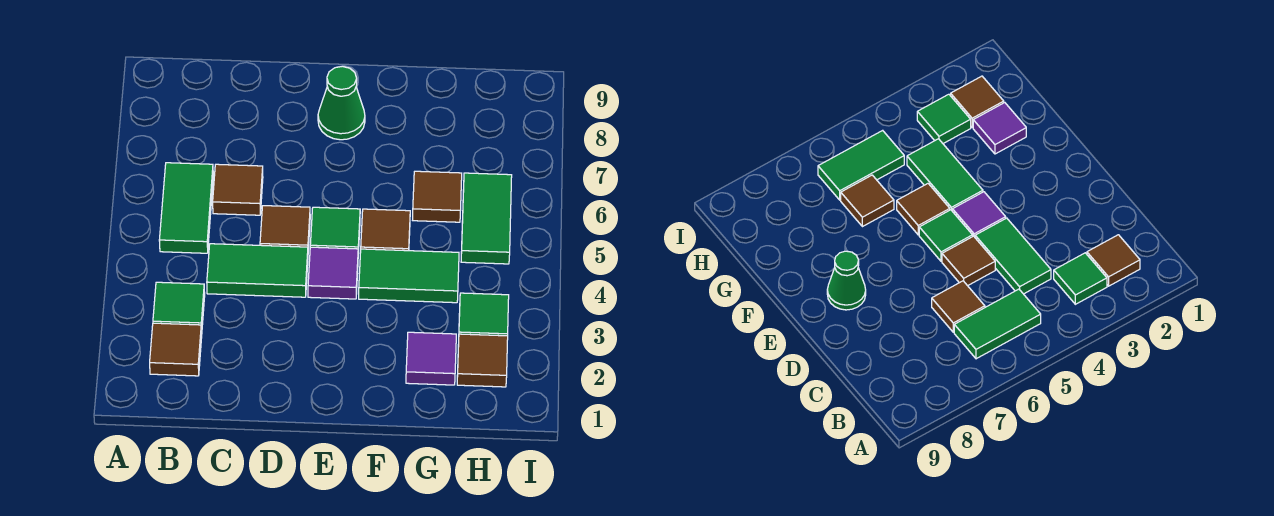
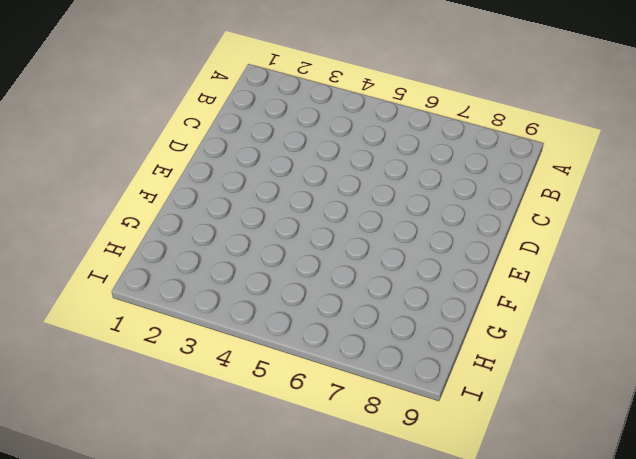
none -> brown 1x1 tile [150,323,202,376]
none -> green 1x1 tile [153,282,205,332]
none -> green 1x2 tile [159,163,213,253]

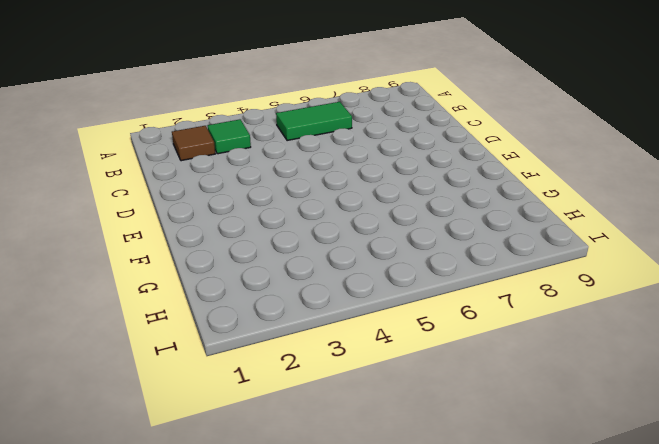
none -> green 1x2 tile [207,244,308,297]
none -> brown 1x1 tile [213,164,263,215]
none -> brown 1x1 tile [260,206,310,249]

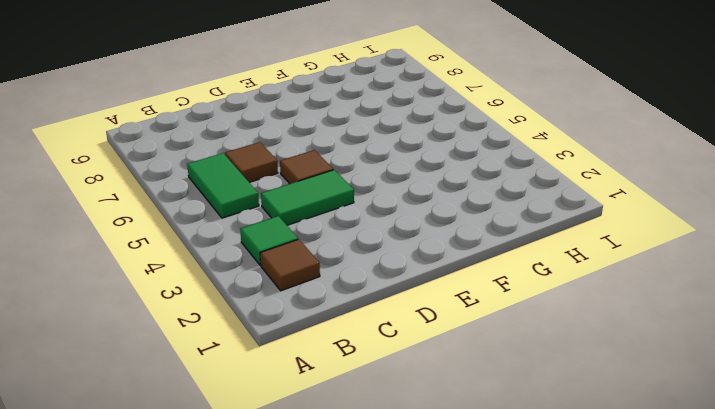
none -> purple 1x1 tile [308,247,358,299]
none -> green 1x1 tile [310,207,360,253]
none -> green 1x1 cone [318,66,365,140]

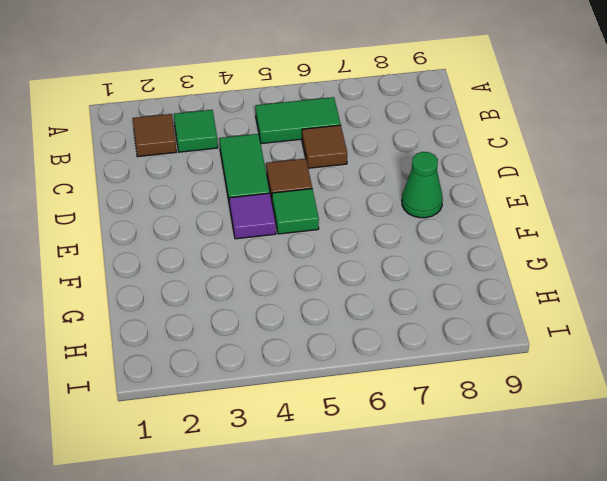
none -> green 1x2 tile [359,249,459,303]
none -> brown 1x1 tile [361,209,410,251]
none -> purple 1x1 tile [406,332,456,385]

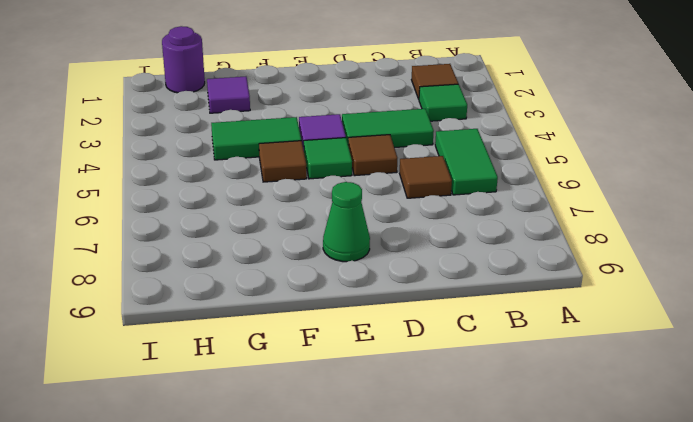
purple 1x1 round brick [162,26,205,93] -> none
none -> brown 1x1 tile [413,171,462,222]
none -> brown 1x1 tile [457,334,508,387]
none -> green 1x1 tile [459,293,509,336]

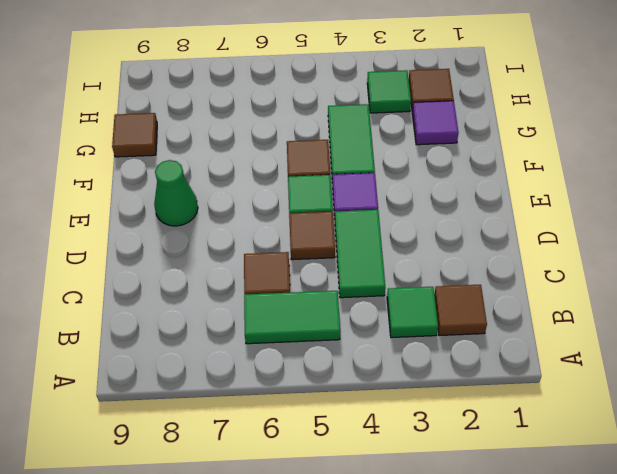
brown 1x1 tile [112,113,157,157] -> brown 1x1 tile moved to [413,171,462,222]
none -> green 1x2 tile [461,173,512,264]

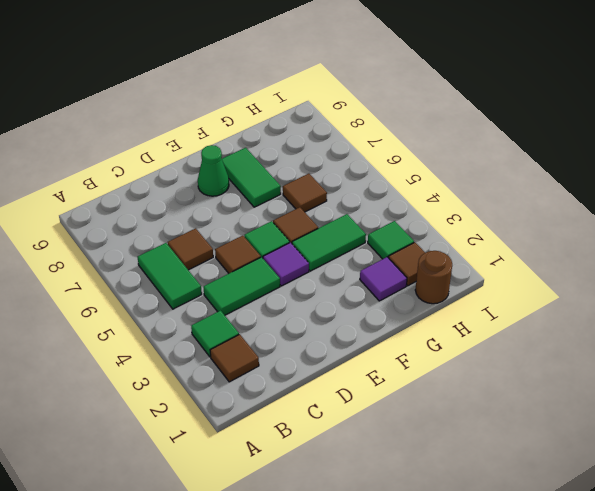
green 1x2 tile [222,148,281,207] -> green 1x2 tile moved to [461,173,512,264]
brown 1x1 round brick [415,251,452,304] -> none

